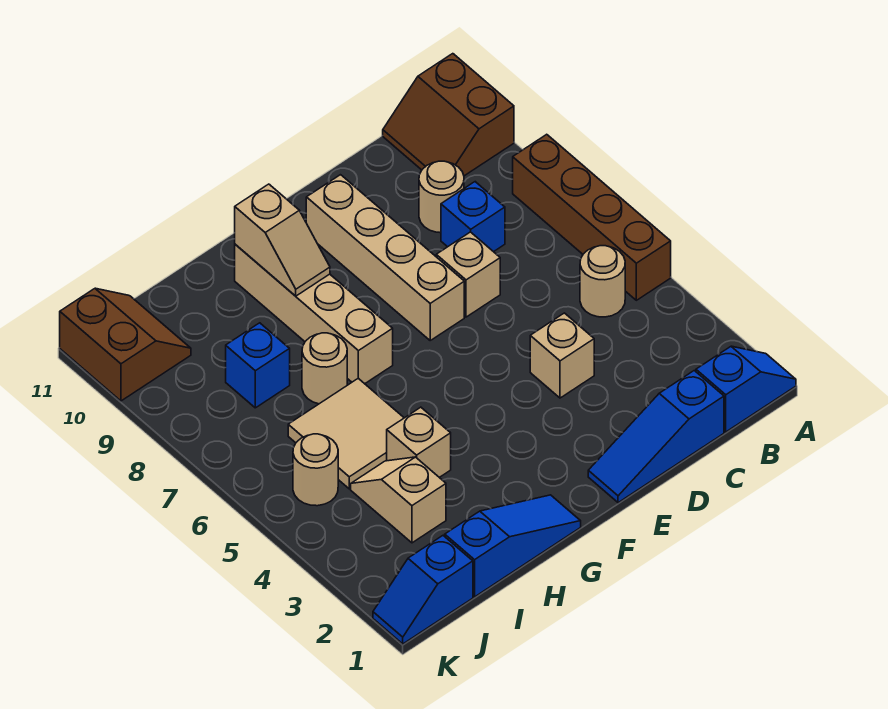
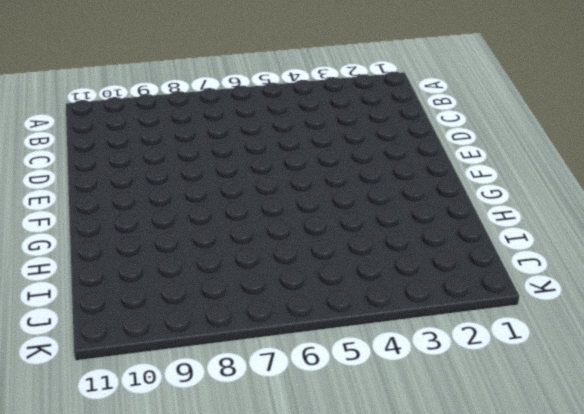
none -> blue 1x2 slope [696,346,796,432]
none -> brown 1x4 brick [513,134,671,300]
none -> brown 2x2 slope [383,54,514,176]

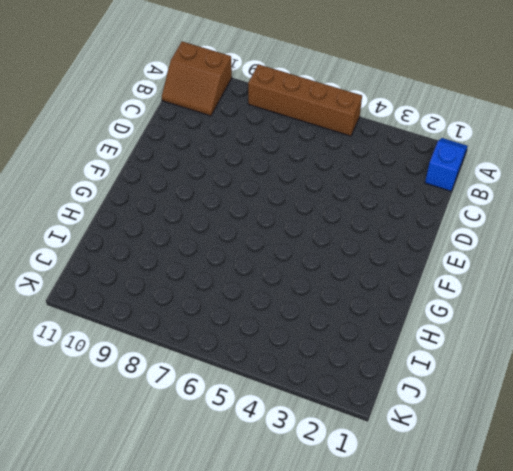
none -> tan 1x1 round brick [580,246,625,317]
none -> blue 1x3 slope [588,371,724,503]
none -> blue 1x1 brick [441,182,505,252]

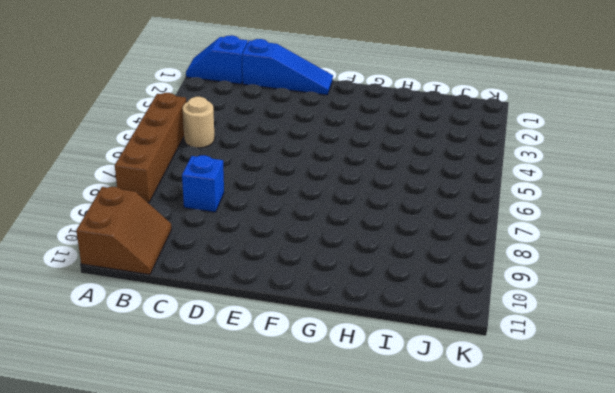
none -> tan 1x1 round brick [419,161,464,233]
none -> tan 1x1 brick [530,313,594,398]
none -> tan 1x1 brick [436,232,500,317]

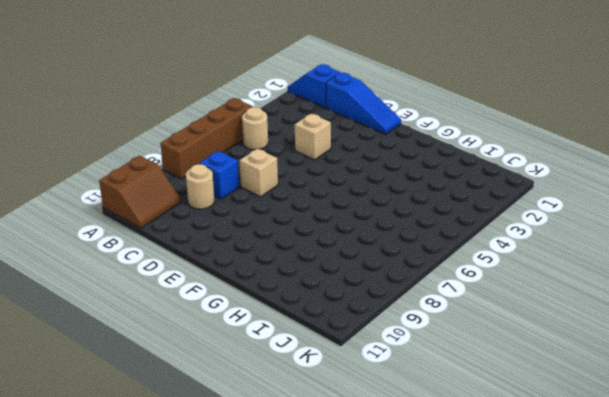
none -> tan 1x4 brick [306,175,464,340]
none -> blue 1x3 slope [445,495,581,597]
none -> tan 1x4 brick [235,244,393,384]

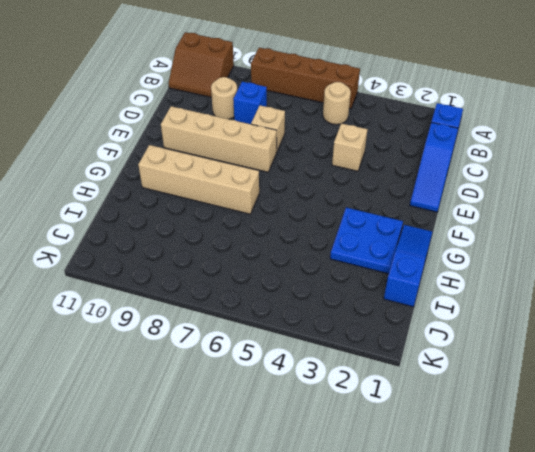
blue 2x2 plate [330,207,403,274] -> none
none -> tan 1x1 brick [387,407,451,477]
none -> tan 2x2 tile [288,378,404,489]
none -> tan 1x1 round brick [302,333,347,404]

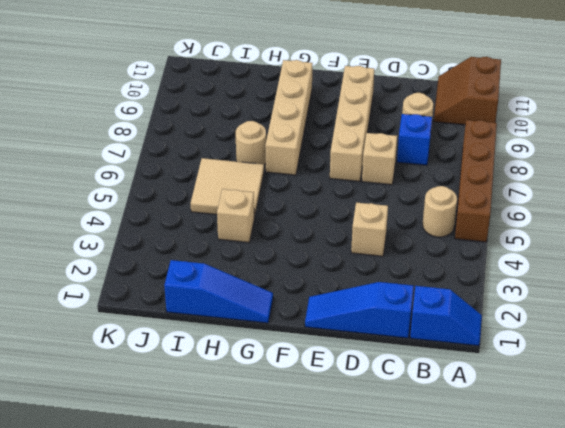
none -> tan 1x2 slope [351,457,446,543]
none -> blue 1x1 brick [226,323,290,408]
none -> blue 1x2 slope [373,536,473,644]

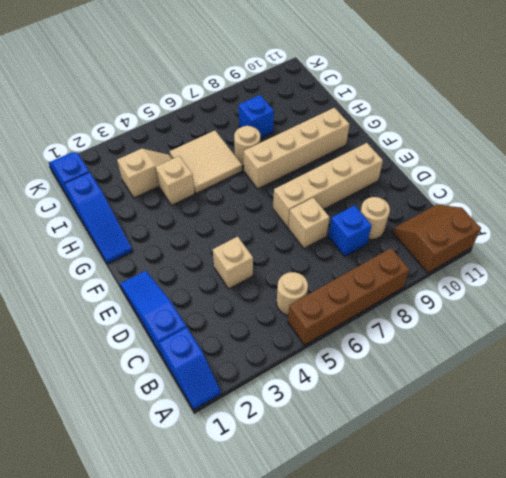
none -> tan 1x1 round brick [293,434,338,506]
none -> brown 2x2 slope [60,288,191,401]
none -> tan 1x2 slope [235,184,330,296]

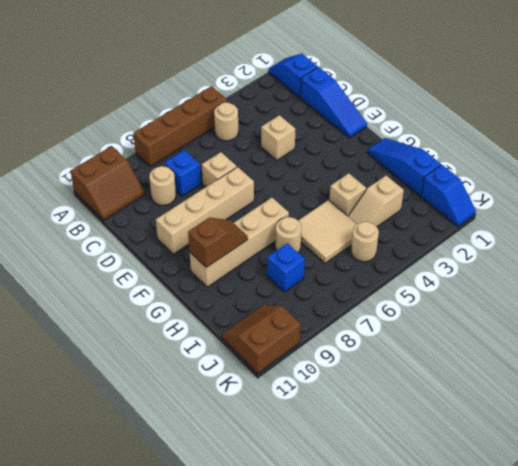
brown 1x2 slope [188,217,248,268] -> tan 1x2 slope [235,184,330,296]

